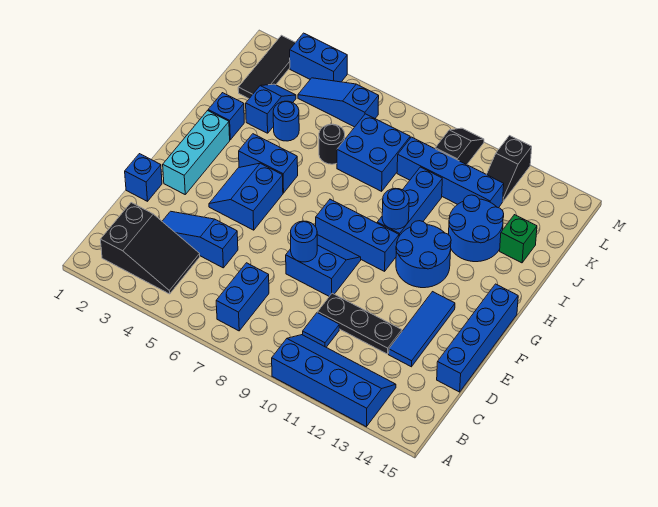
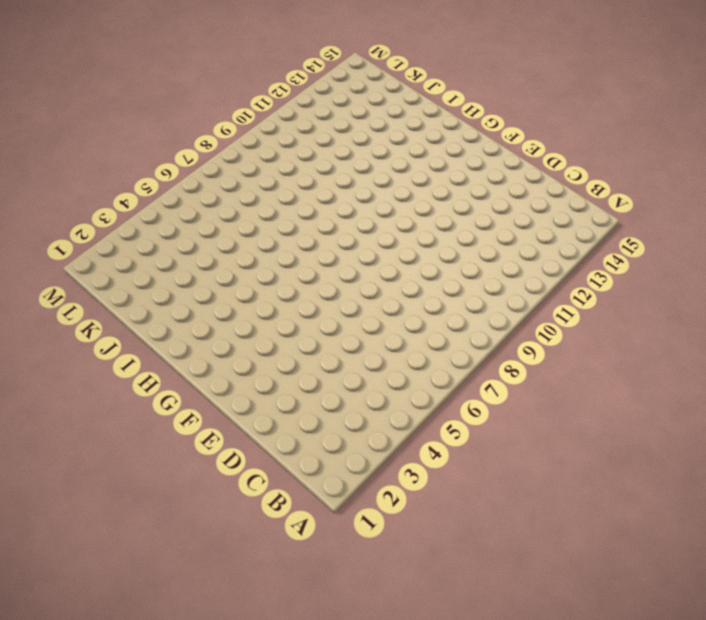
none -> blue 2x4 slope [272,335,396,427]
none -> black 2x3 slope [101,203,200,294]
none -> blue 1x2 brick [216,263,269,331]
none -> blue 1x1 tile [303,313,339,347]

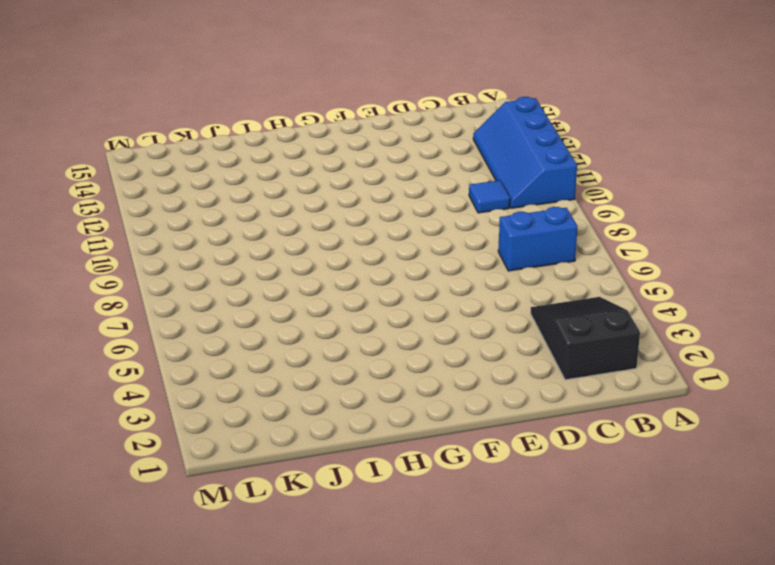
none -> blue 1x3 slope [162,211,238,268]
none -> black 1x3 plate [318,293,402,354]
none -> blue 1x3 tile [389,292,455,367]
none -> blue 1x4 brick [437,284,518,392]

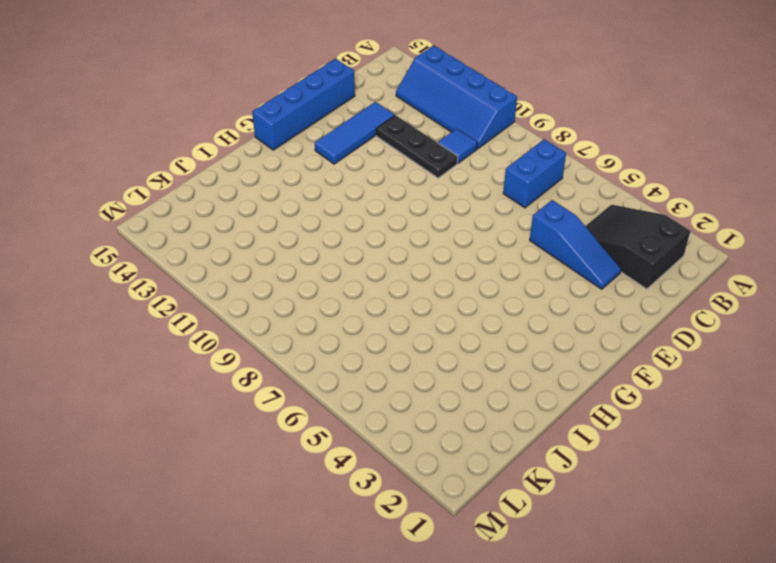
none -> blue 1x1 brick [125,154,162,201]
none -> blue 2x2 slope [286,235,361,296]
none -> cyan 1x3 brick [163,111,230,194]
none -> blue 2x2 slope [209,163,283,230]

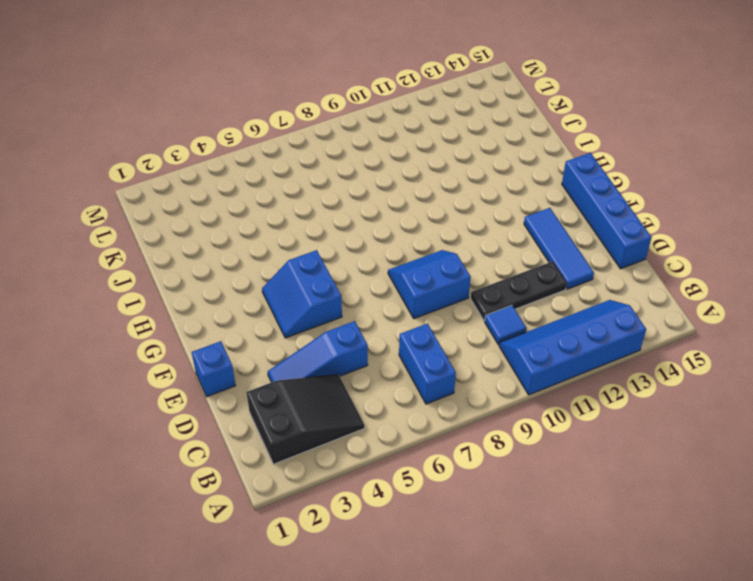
none -> cyan 1x3 brick [163,111,230,194]
none -> blue 1x3 brick [315,199,399,271]
none -> blue 2x2 round brick [396,221,451,288]
none -> blue 1x2 brick [239,134,298,193]

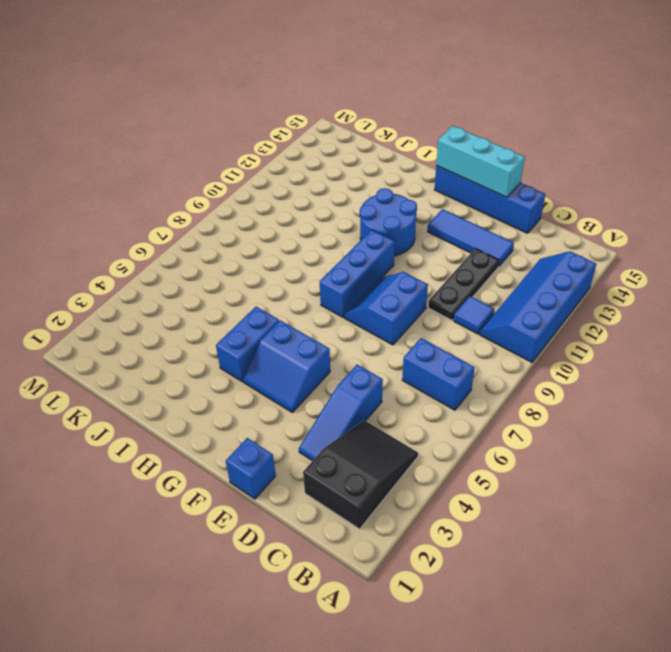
cyan 1x3 brick [436,126,525,197] -> cyan 1x3 brick moved to [163,111,230,194]
none -> blue 1x3 brick [377,167,442,236]
none -> blue 1x1 brick [208,93,244,140]
none -> blue 2x2 round brick [449,195,504,262]
none -> blue 1x2 slope [246,84,296,133]

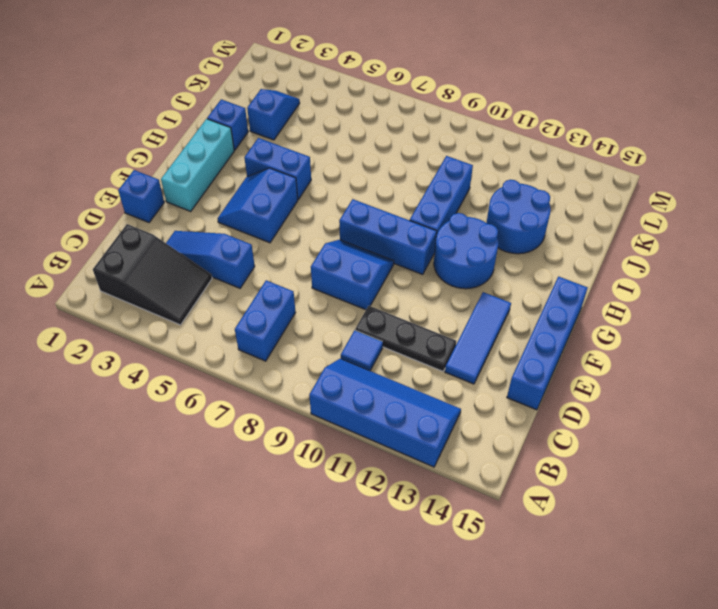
none -> blue 1x1 round brick [273,101,299,141]
none -> black 1x1 round brick [319,124,345,164]
none -> blue 2x2 brick [337,114,410,191]
none -> green 1x1 brick [500,215,537,263]

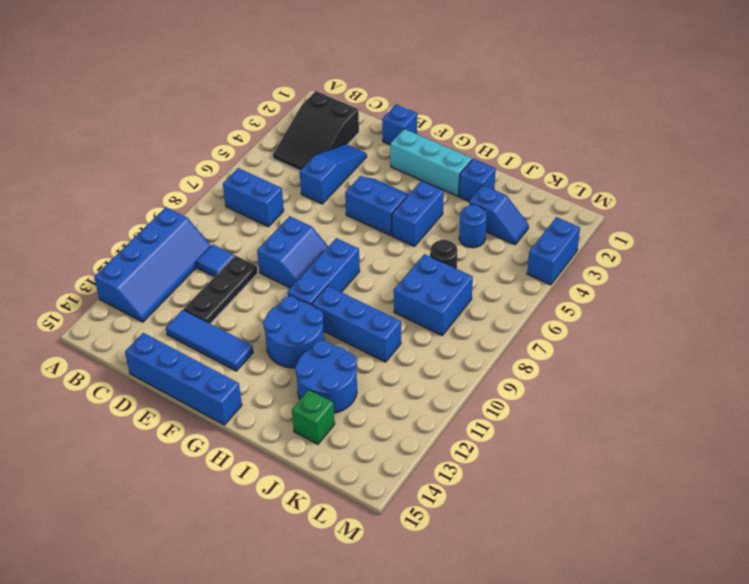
none -> black 1x3 tile [238,35,296,99]
none -> blue 1x4 brick [397,137,504,208]
none -> blue 1x3 slope [298,78,379,127]
none -> black 1x2 slope [435,128,484,165]

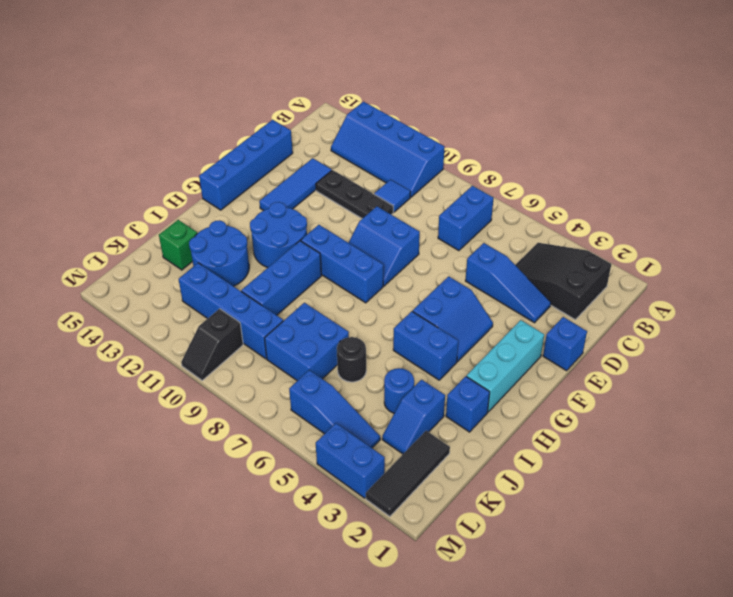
none -> black 1x2 slope [487,136,532,201]
none -> blue 1x1 round brick [291,221,317,262]
none -> blue 1x1 round brick [382,188,409,229]

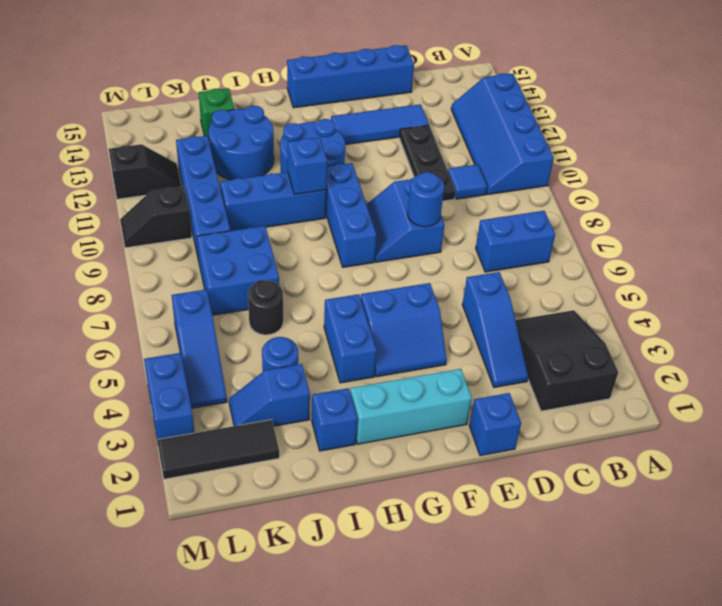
blue 1x1 brick [288,138,327,194] -> blue 1x1 round brick [382,188,409,229]

